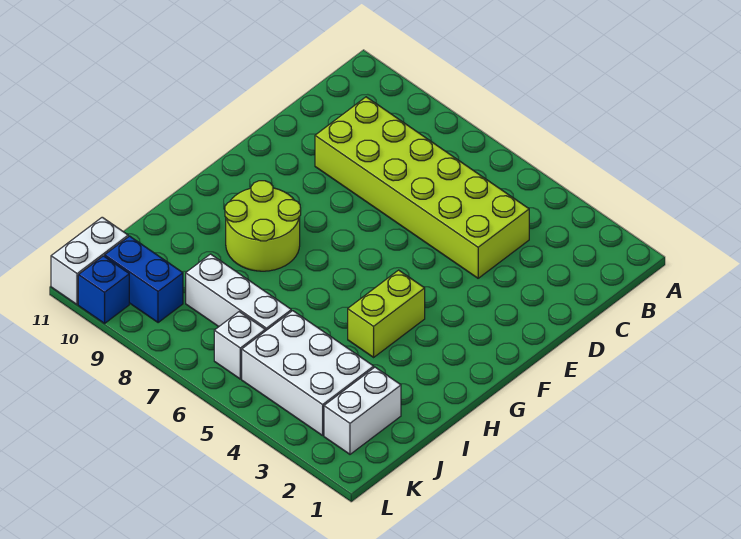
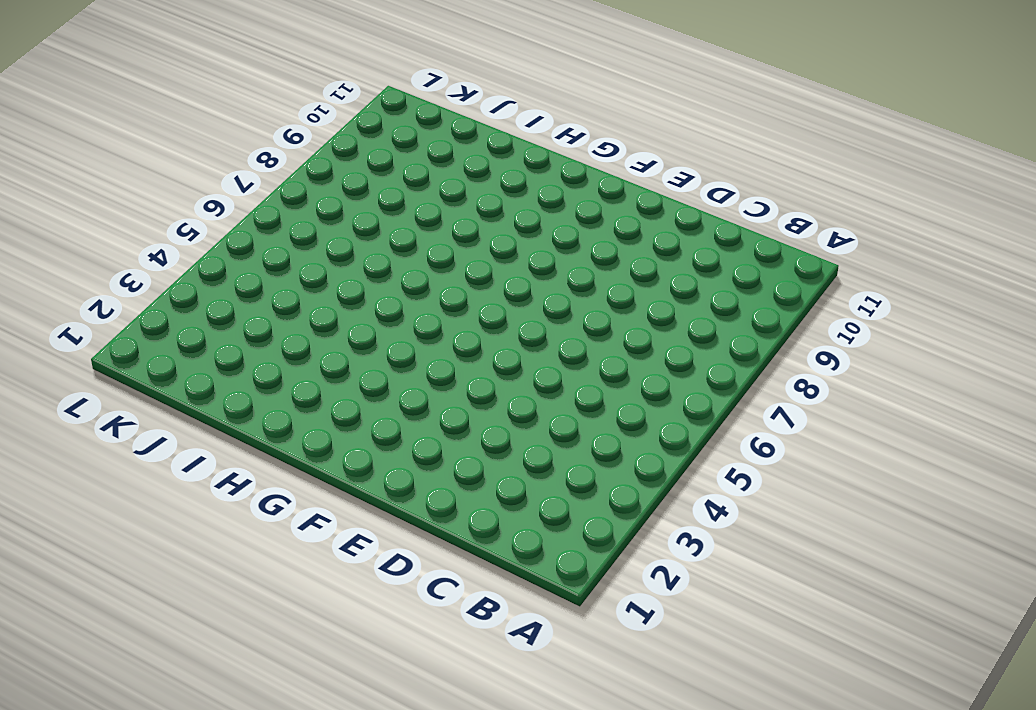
none -> lime 2x6 brick [315,97,529,278]
none -> lime 1x2 brick [348,270,425,357]

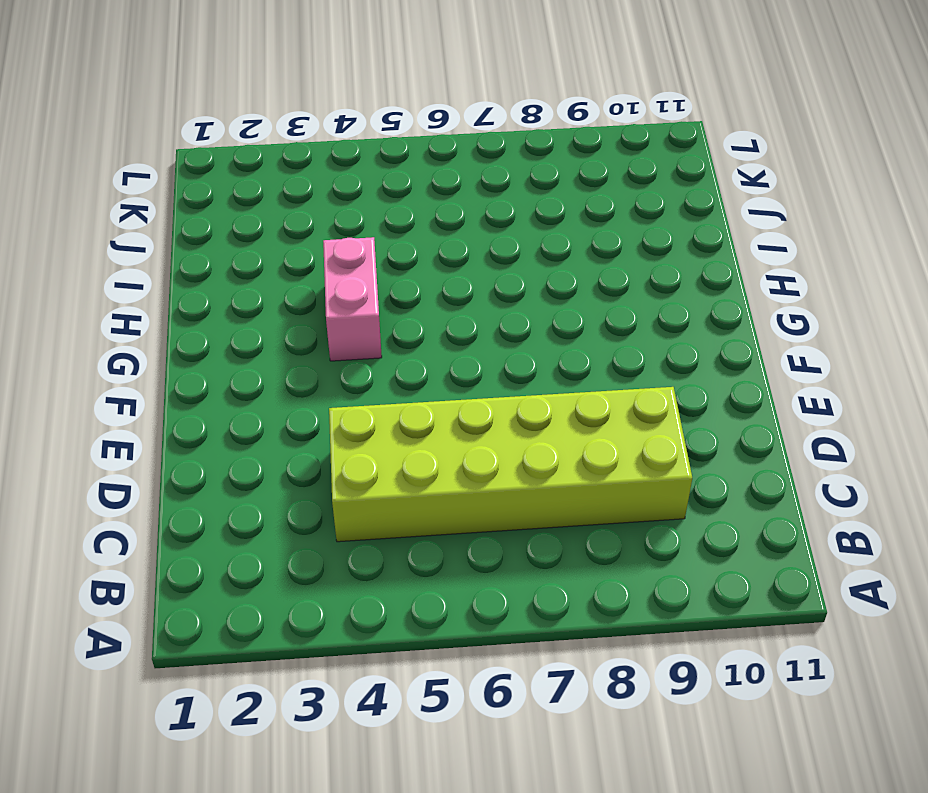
pink 1x2 brick [323,237,382,361] -> lime 1x2 brick [348,270,425,357]
none -> lime 2x2 round brick [225,181,301,271]
none -> white 1x2 brick [324,367,401,454]

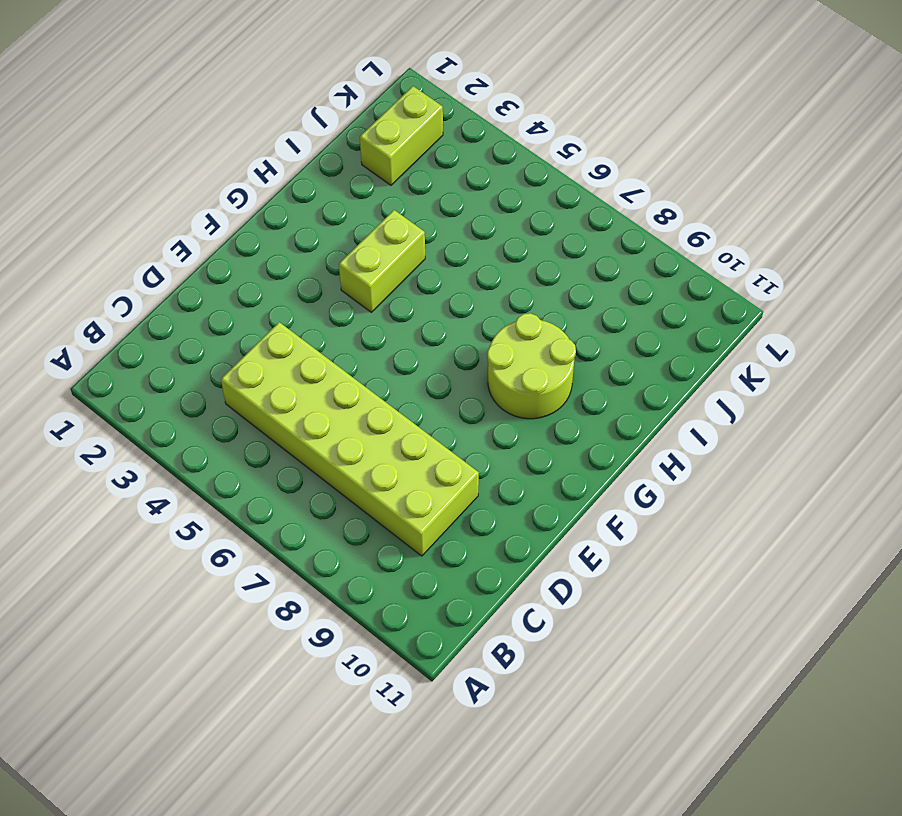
lime 1x2 brick [360,86,443,185] -> white 1x2 brick [324,367,401,454]
none -> white 2x3 brick [242,311,374,436]
none -> white 1x3 brick [186,254,291,331]

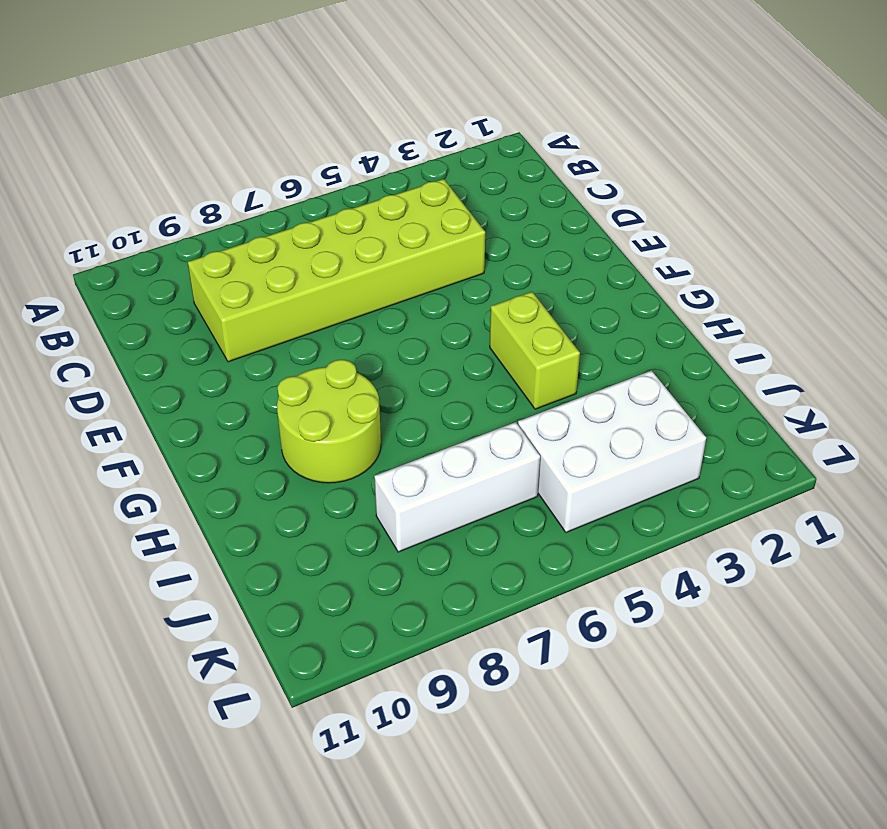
none -> white 1x2 brick [324,367,401,454]
none -> white 1x1 brick [214,312,265,379]

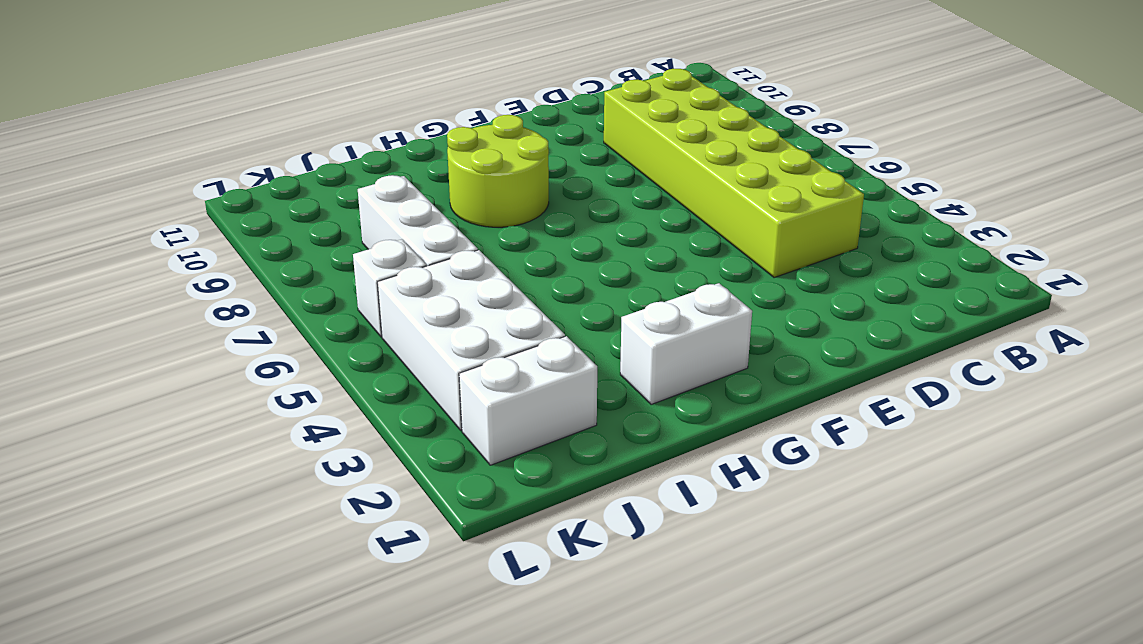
white 1x2 brick [620,283,752,405] -> white 1x2 brick moved to [51,217,128,305]
none -> lime 1x2 brick [348,270,425,357]
none -> blue 1x2 brick [105,236,183,323]

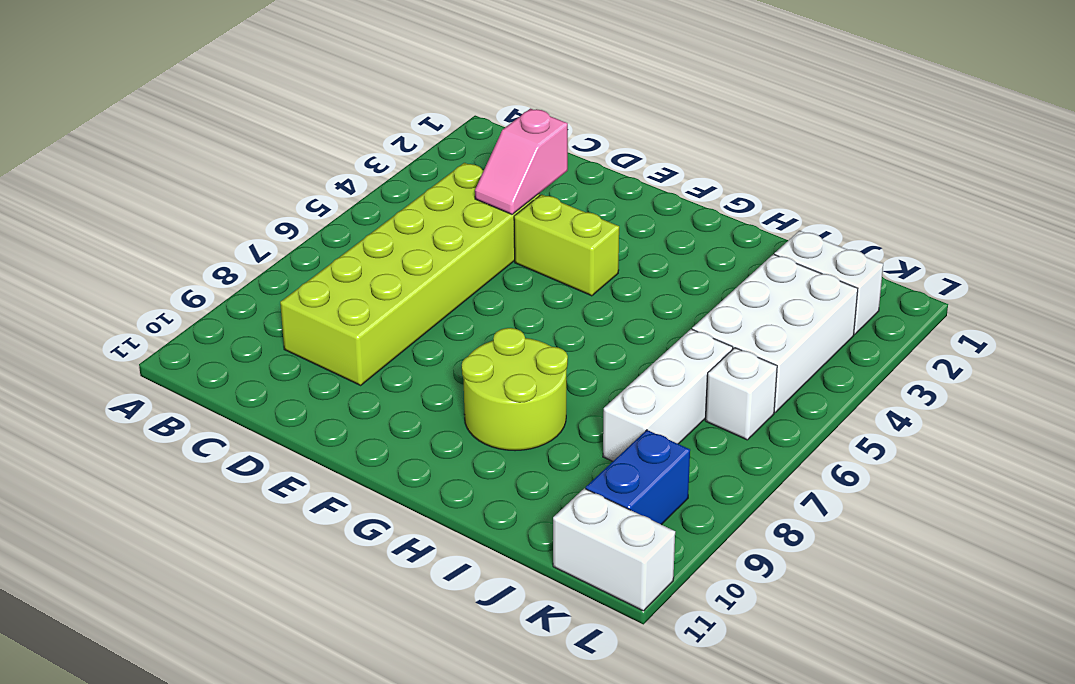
pink 1x2 slope [475,109,568,214] -> none
lime 1x2 brick [514,194,619,296] -> lime 1x2 brick moved to [348,270,425,357]
none -> blue 1x1 brick [78,256,129,323]

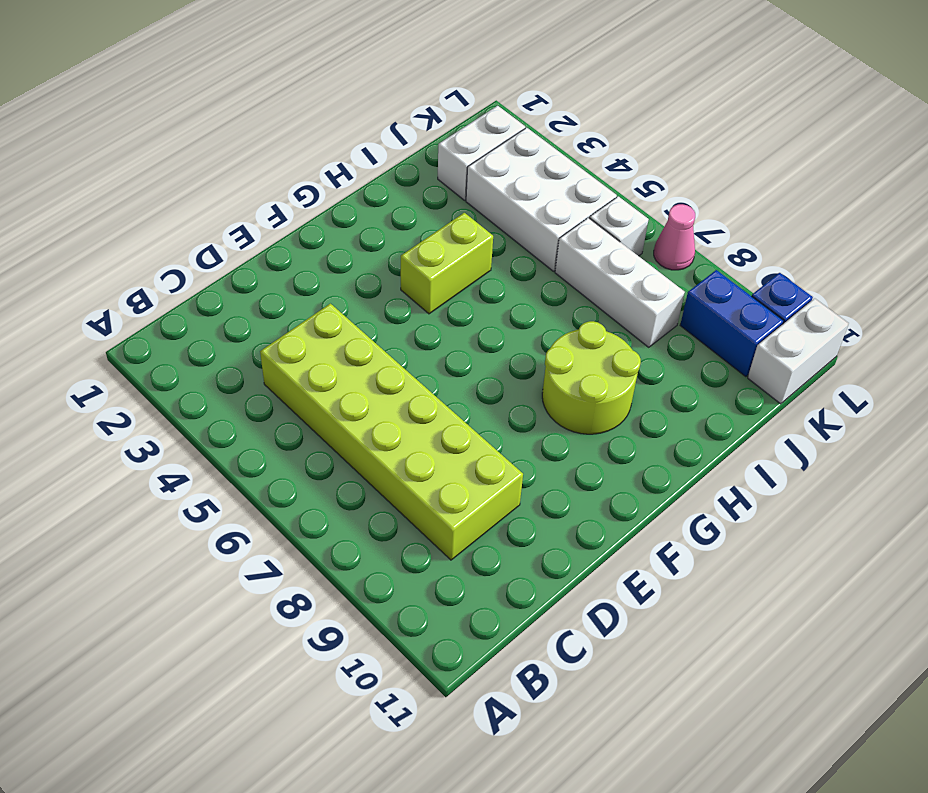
pink 1x1 cone [654,204,695,270] -> none

